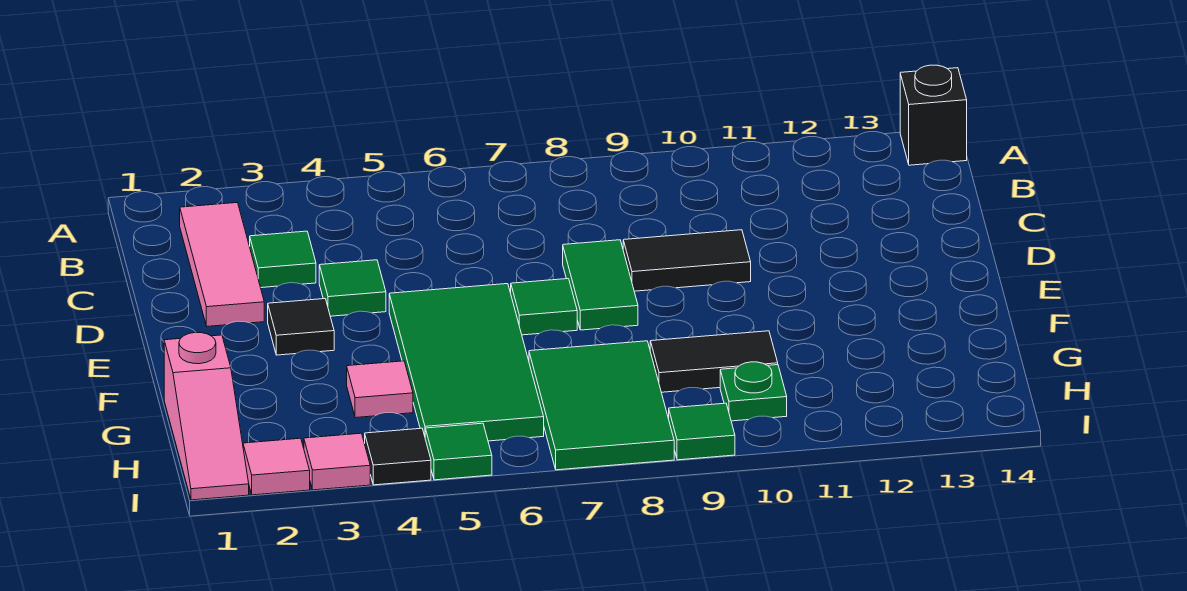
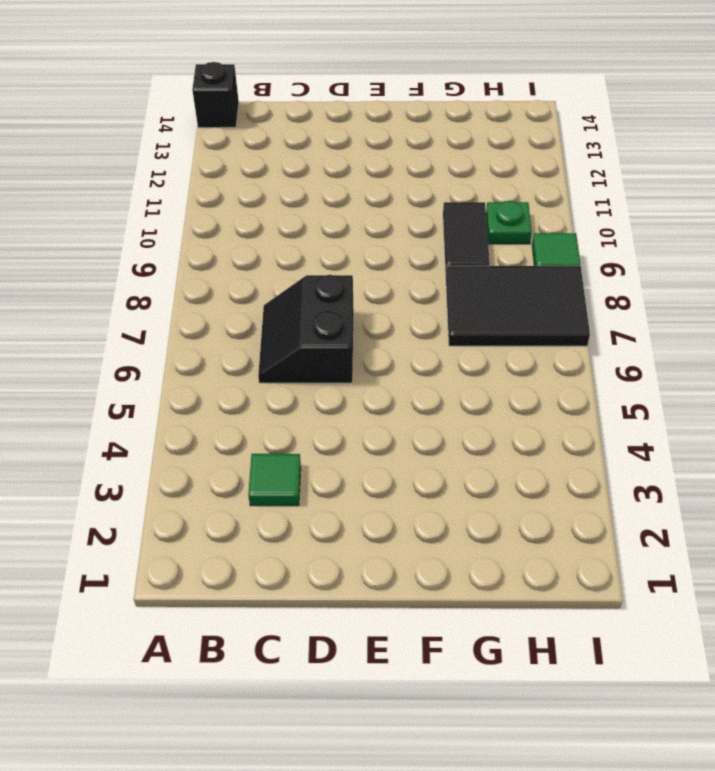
black 2x2 slope [258,275,354,383] -> none
black 2x3 tile [446,266,590,346] -> green 2x3 tile [529,341,674,470]
none -> pink 1x3 tile [180,203,264,326]
none -> green 1x1 tile [319,260,386,316]
none -> green 1x2 tile [563,240,638,330]

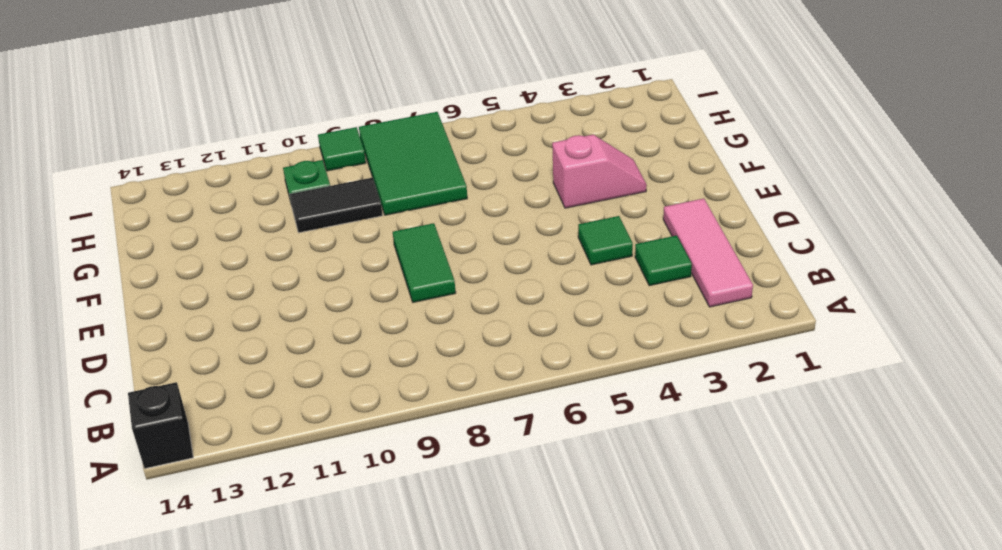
pink 1x2 slope [552,135,647,208] -> none
none -> black 1x2 tile [623,230,751,291]
none -> black 1x1 tile [268,299,334,355]
none -> green 2x4 tile [389,284,544,441]

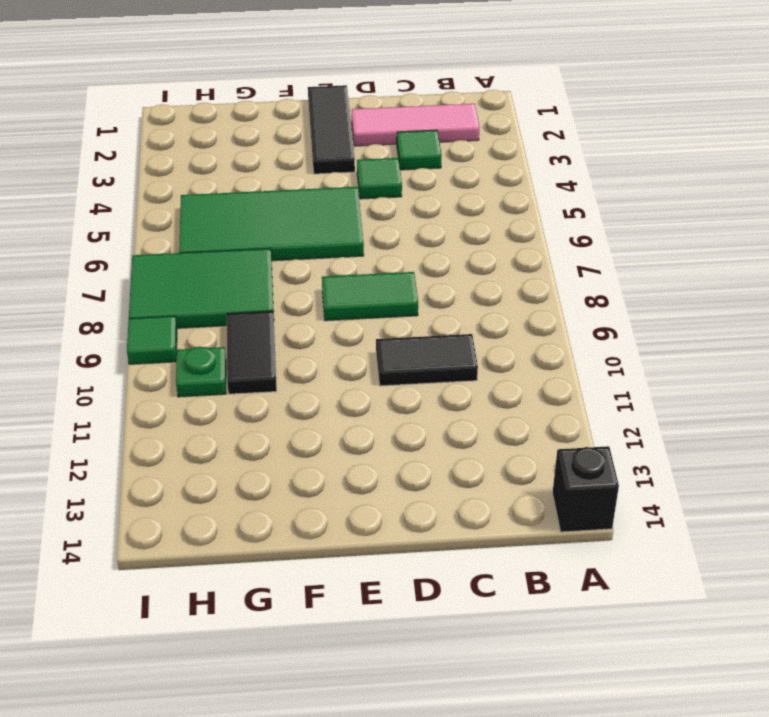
black 1x2 tile [376,334,478,386] -> black 1x2 tile turned to [623,230,751,291]
black 1x3 tile [308,85,355,174] -> black 1x1 tile [268,299,334,355]
none -> green 1x1 tile [511,279,577,335]
none -> pink 1x3 slope [164,333,249,500]
none -> pink 1x1 tile [347,361,413,418]

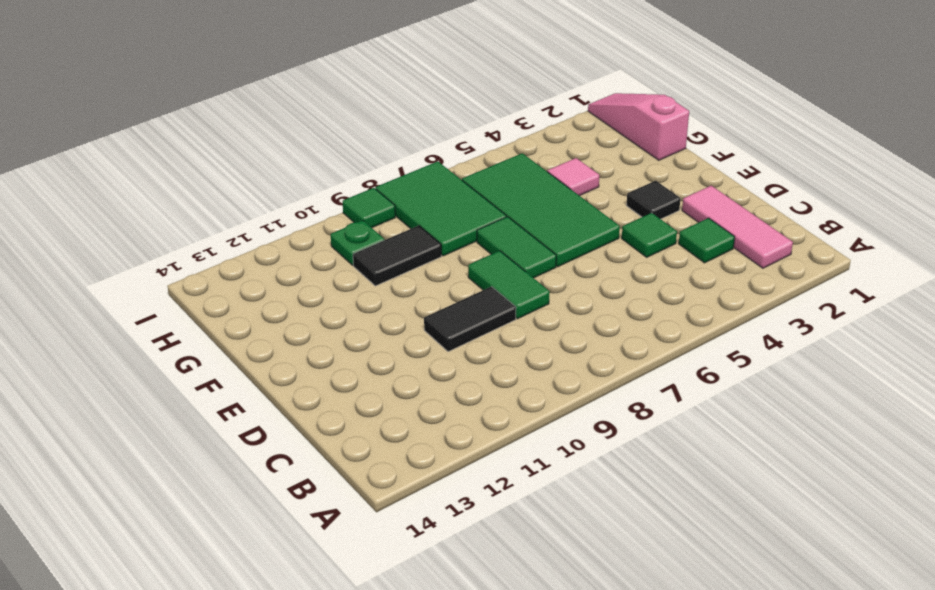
green 1x2 tile [477,217,556,278] -> green 1x1 tile [511,279,577,335]
none -> black 1x1 brick [900,65,967,165]
none -> pink 1x1 tile [243,438,310,495]
none -> pink 1x1 tile [304,433,370,490]

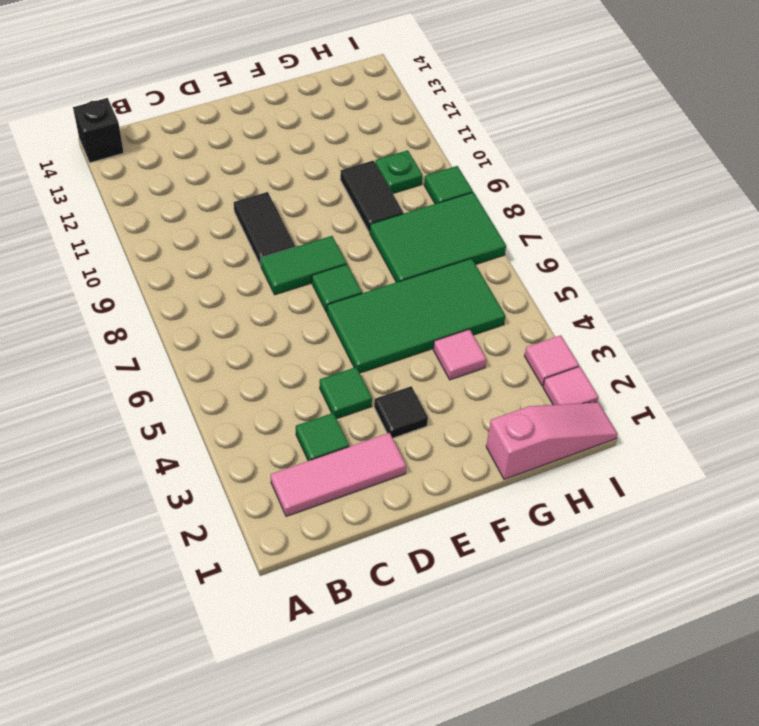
none -> black 1x1 tile [365,428,431,485]
none -> green 1x1 tile [425,423,492,480]

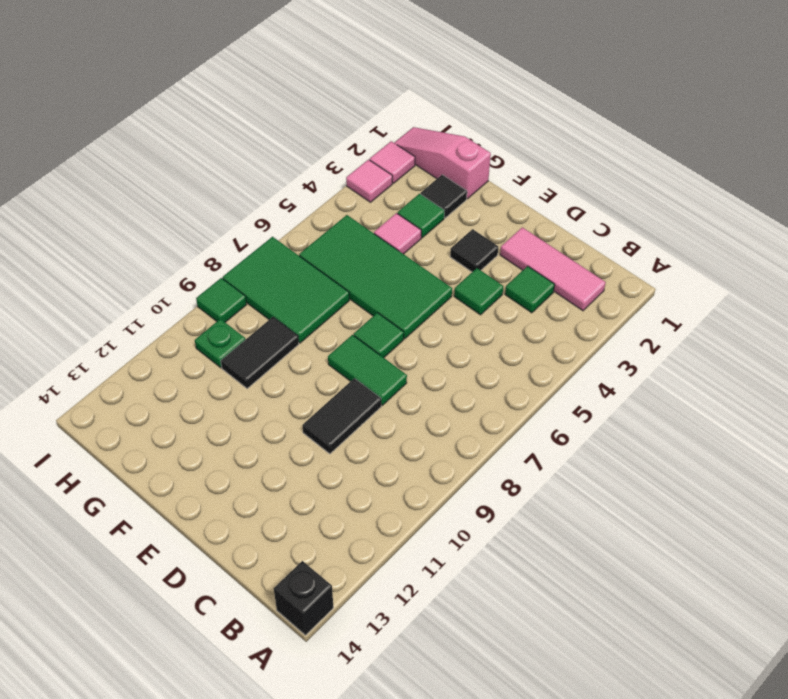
black 1x1 tile [421,175,467,218] -> black 1x1 tile moved to [365,428,431,485]
green 1x1 tile [397,194,444,238] -> green 1x1 tile moved to [425,423,492,480]

